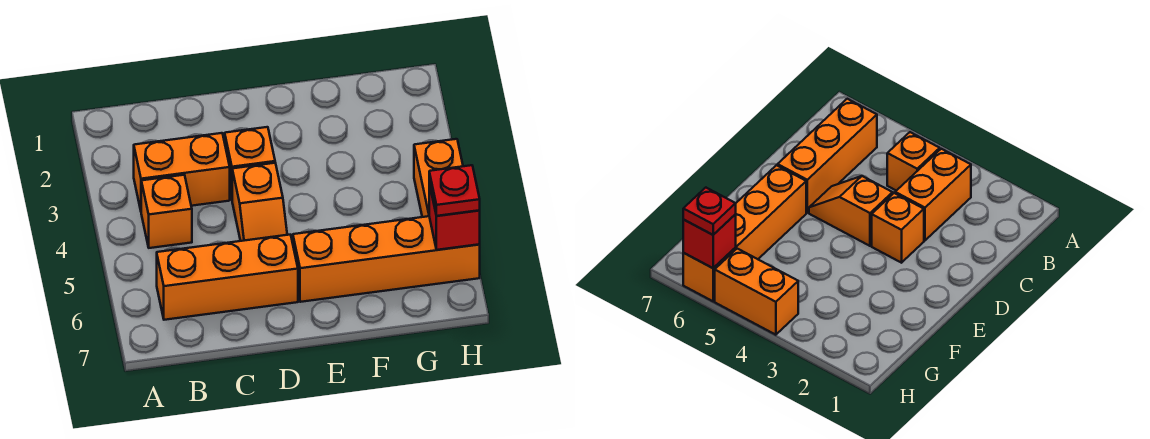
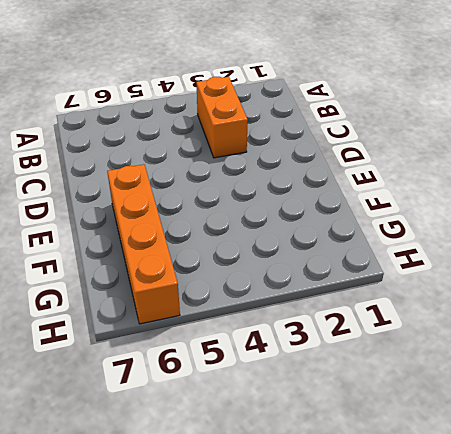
none -> orange 1x1 brick [141,175,192,248]
none -> orange 1x3 brick [157,235,298,320]

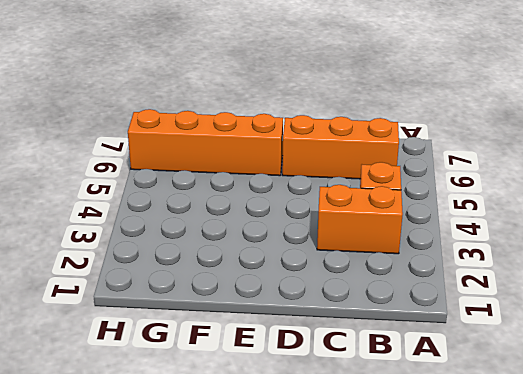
none -> orange 1x1 brick [225,127,275,199]
none -> orange 1x2 slope [232,163,287,241]

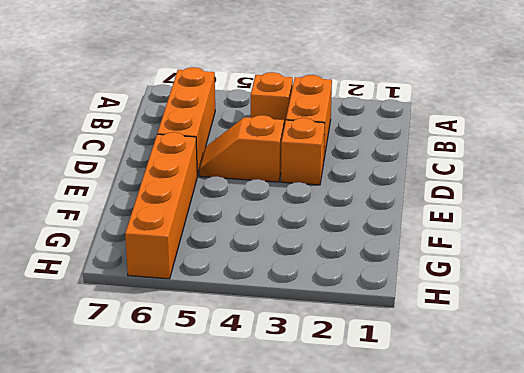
none -> orange 1x2 brick [414,139,463,217]
none -> red 1x1 brick [429,184,480,250]

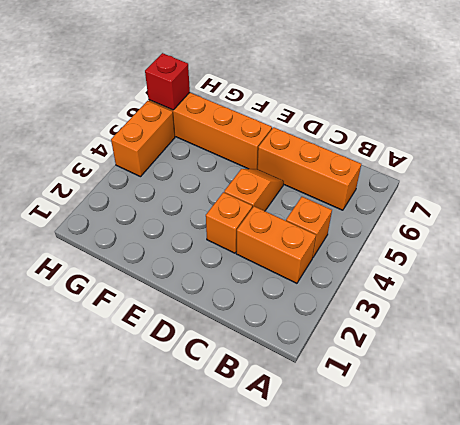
none -> red 1x1 plate [429,165,480,216]

